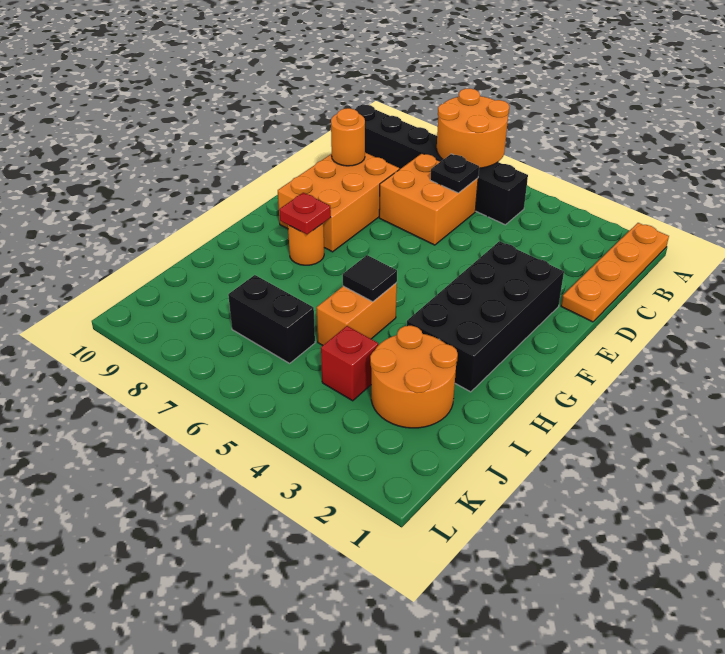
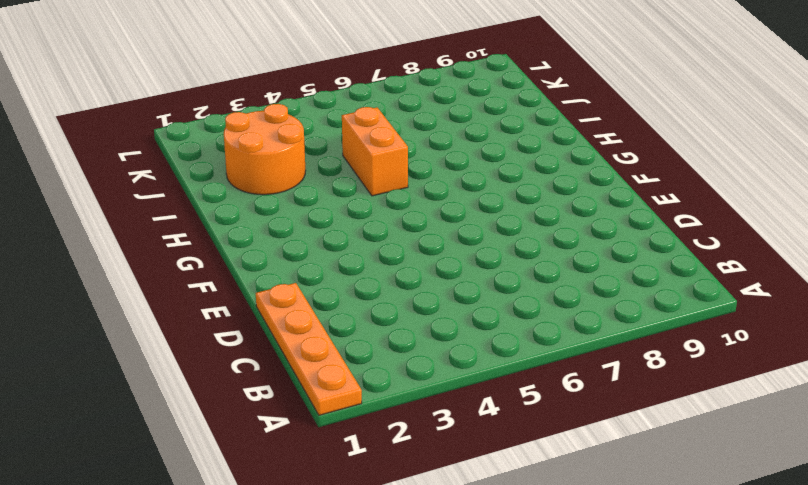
none -> black 1x6 brick [355,104,528,225]
none -> orange 2x2 brick [379,153,478,245]
none -> orange 2x3 brick [278,153,399,252]

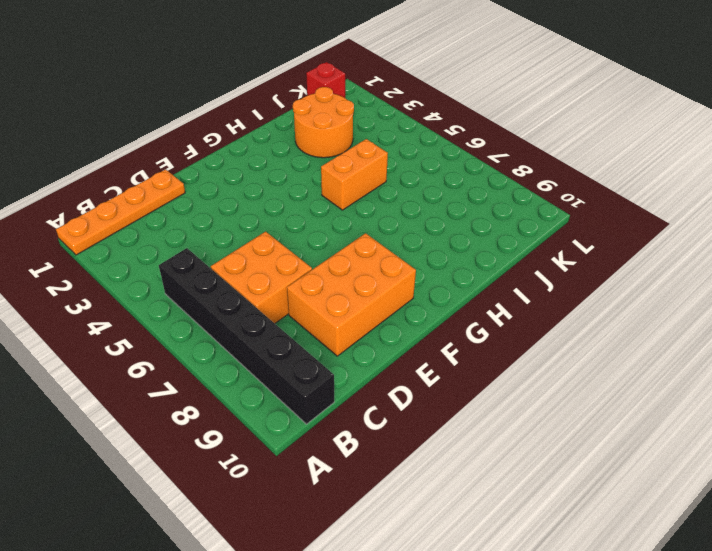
red 1x1 brick [306,62,345,98] -> red 1x1 brick moved to [321,326,378,401]
none -> black 2x4 brick [407,241,564,392]
none -> orange 1x1 round brick [288,224,324,265]
none -> black 1x2 brick [228,275,315,363]

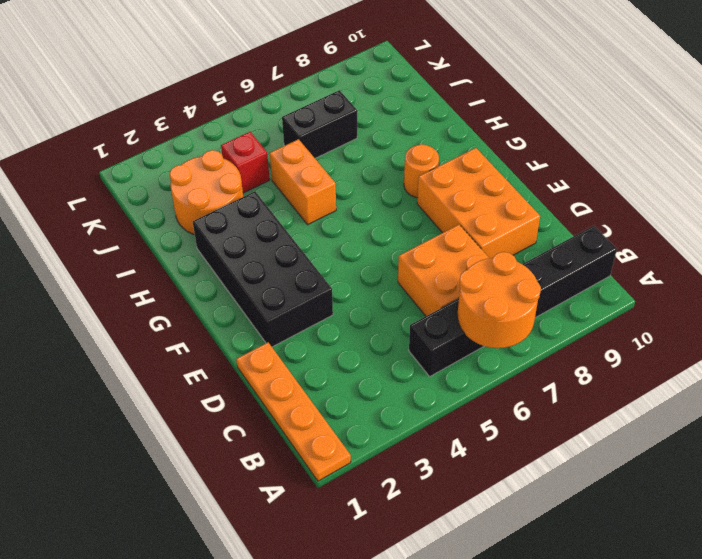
none -> black 1x1 plate [430,154,479,193]
none -> orange 1x1 round brick [331,108,365,166]
none -> red 1x1 plate [279,193,331,234]

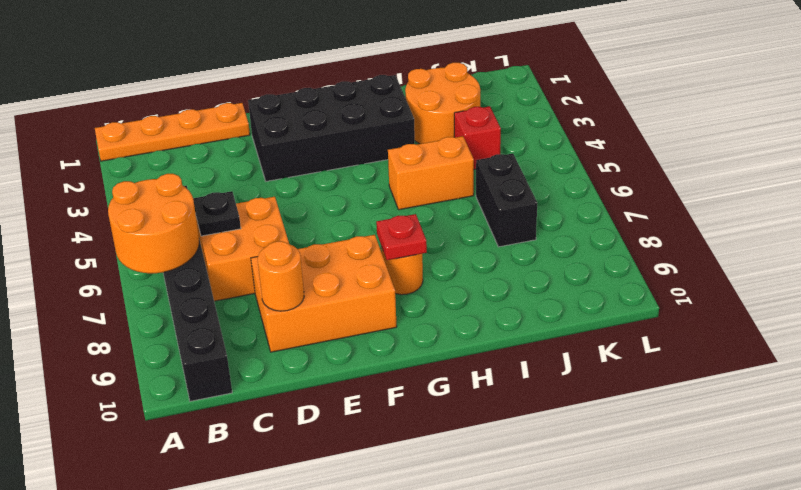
none -> black 1x1 tile [343,255,397,302]

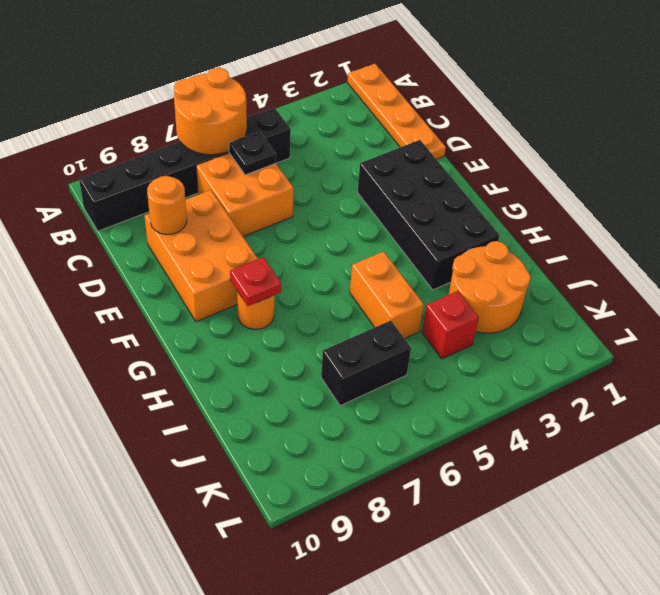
none -> black 1x1 tile [343,255,397,302]

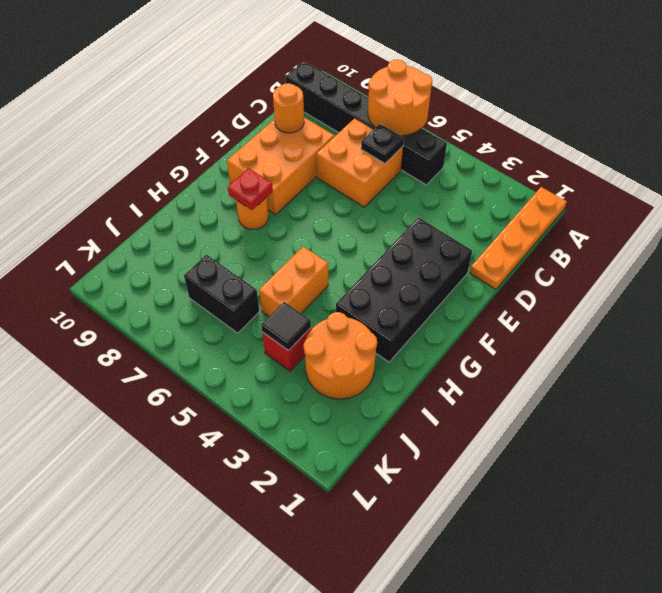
black 1x1 tile [261,302,311,351] -> black 1x1 tile moved to [343,255,397,302]

